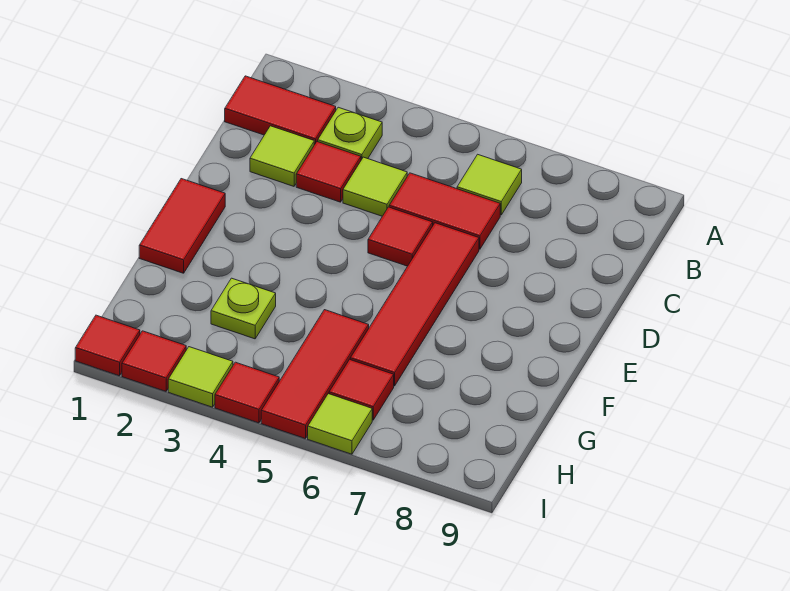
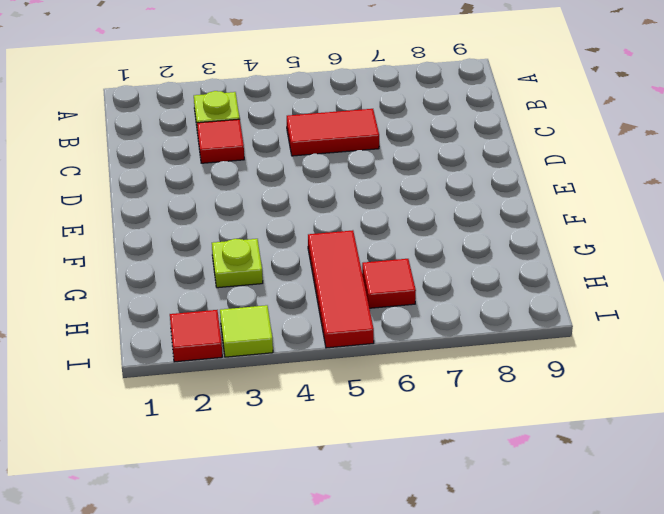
none -> red 1x2 tile [225,76,336,145]
none -> lime 1x1 tile [457,154,522,215]
none -> lime 1x1 tile [250,126,314,186]

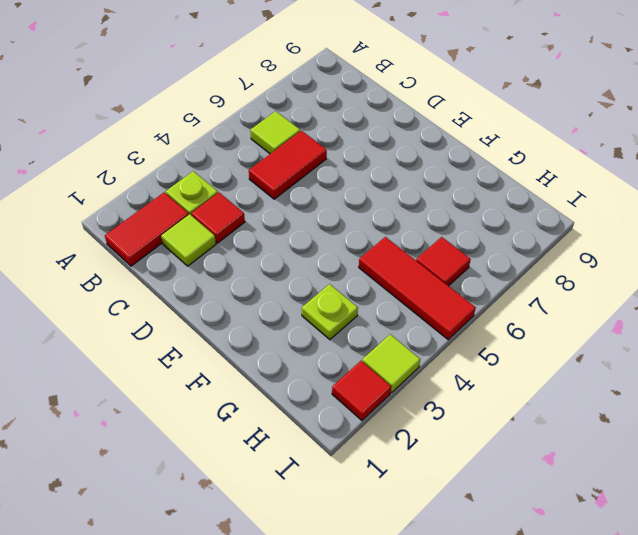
none -> lime 1x1 tile [343,157,407,216]
none -> red 1x1 tile [368,207,433,266]
none -> red 1x4 tile [350,223,479,386]

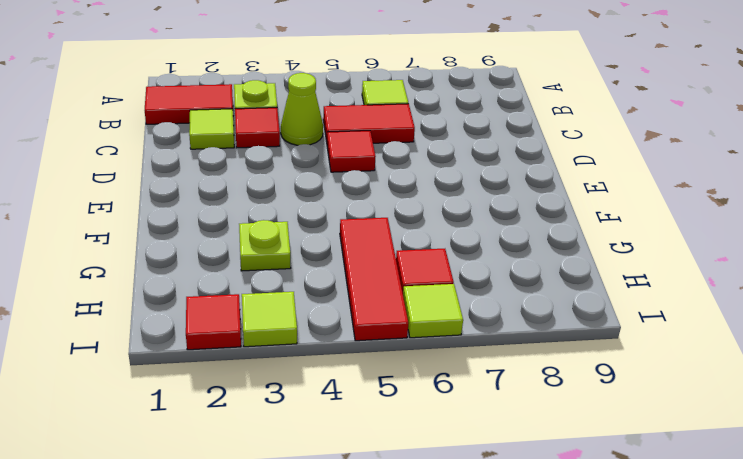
lime 1x1 cone [281,73,323,145] -> lime 1x1 tile [343,157,407,216]
none -> red 1x4 tile [350,223,479,386]
none -> red 1x2 tile [139,179,225,273]
none -> red 1x1 tile [75,315,140,376]

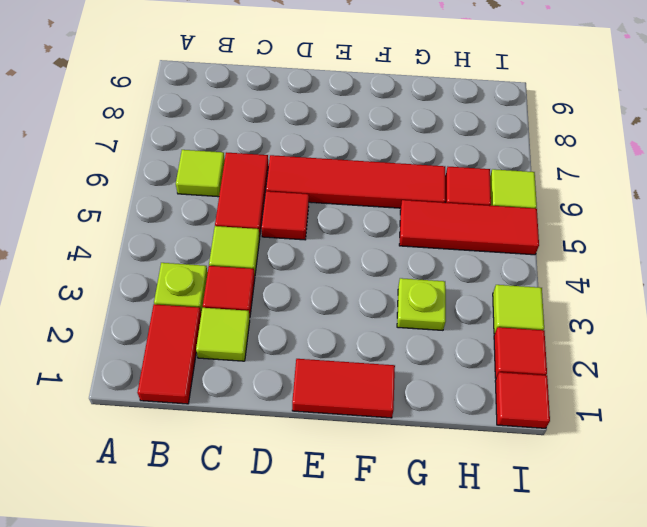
none -> red 1x1 tile [215,362,279,423]

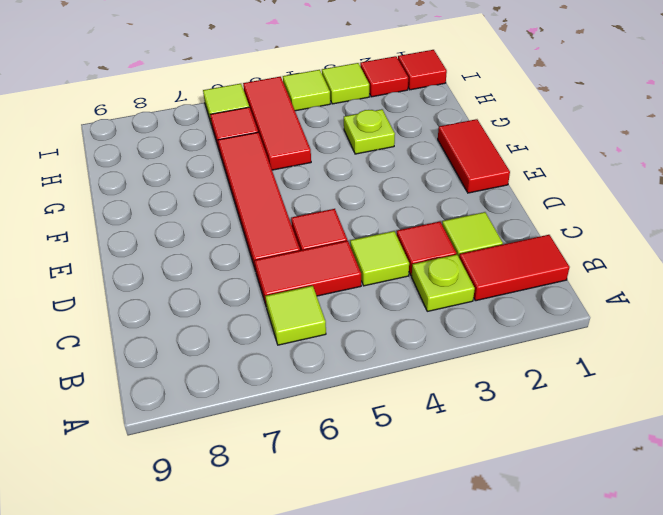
lime 1x1 tile [283,70,330,111] -> red 1x1 tile [215,362,279,423]

